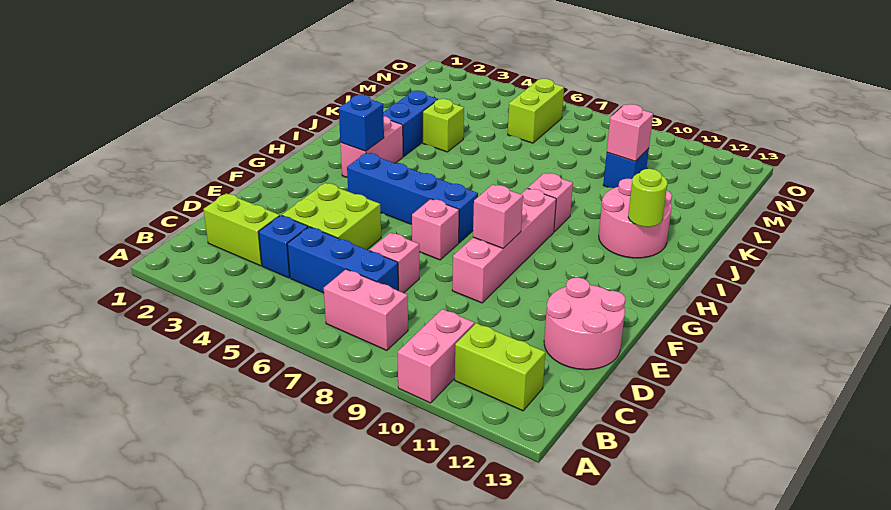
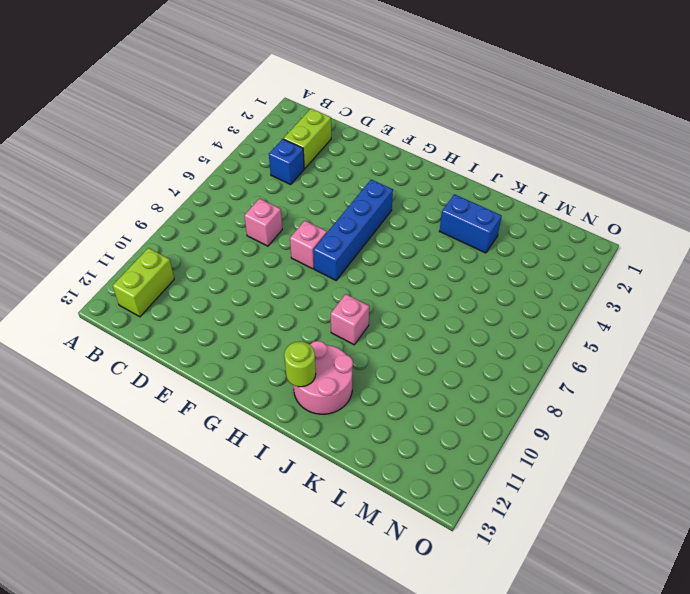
none -> pink 1x2 brick [398,309,475,403]
none -> pink 1x2 brick [324,269,408,350]
none -> blue 1x3 brick [287,227,398,293]

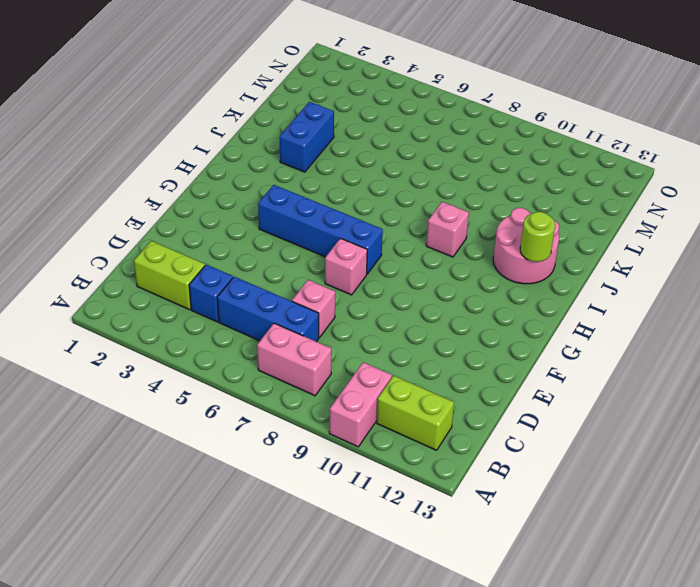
none -> lime 2x2 brick [282,183,381,250]
none -> pink 2x2 round brick [544,277,625,370]
none -> pink 1x4 brick [452,188,556,303]

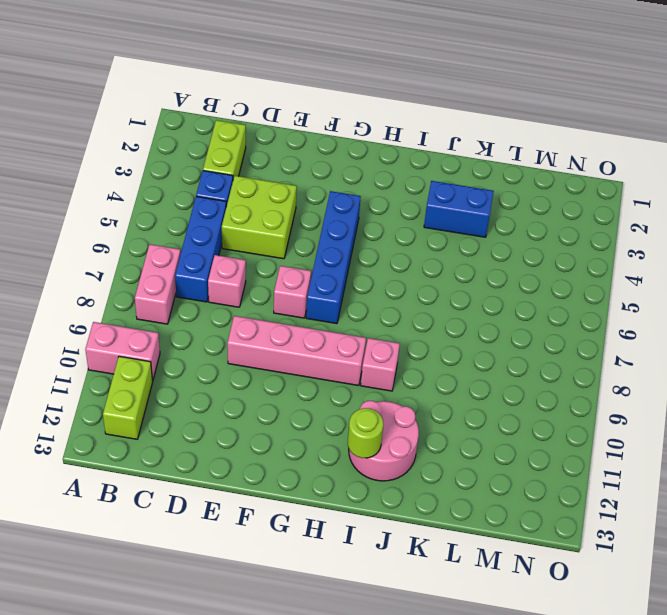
none -> pink 2x2 round brick [544,277,625,370]
none -> pink 1x2 brick [340,116,403,177]
none -> lime 1x1 brick [423,99,464,152]

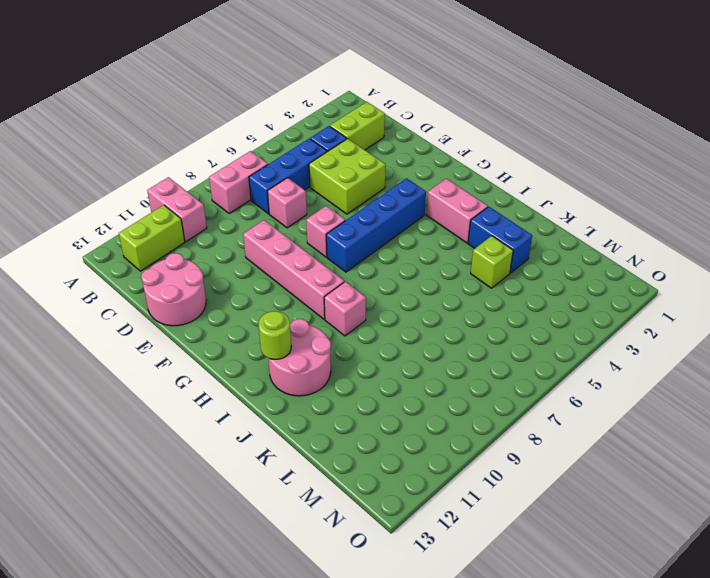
none -> blue 1x1 brick [603,148,649,188]
none -> lime 1x2 brick [508,79,564,143]
none -> pink 1x1 brick [473,185,523,248]

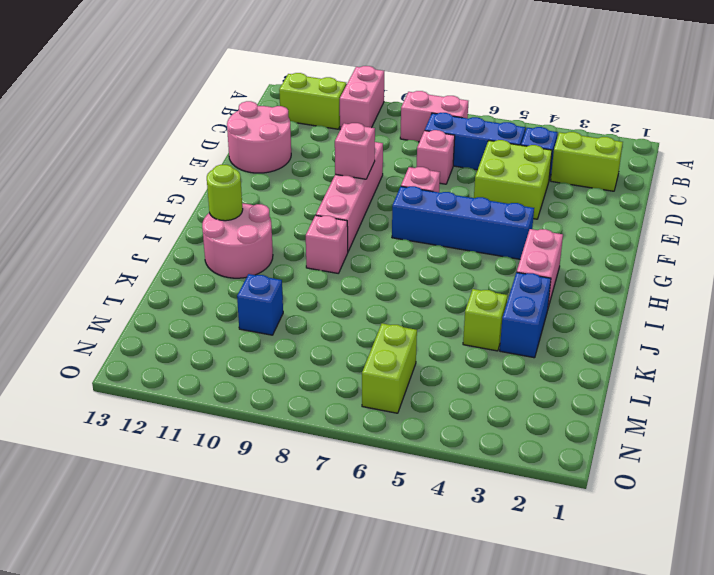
none -> blue 1x1 brick [339,95,384,151]
none -> pink 1x1 brick [607,104,653,161]

